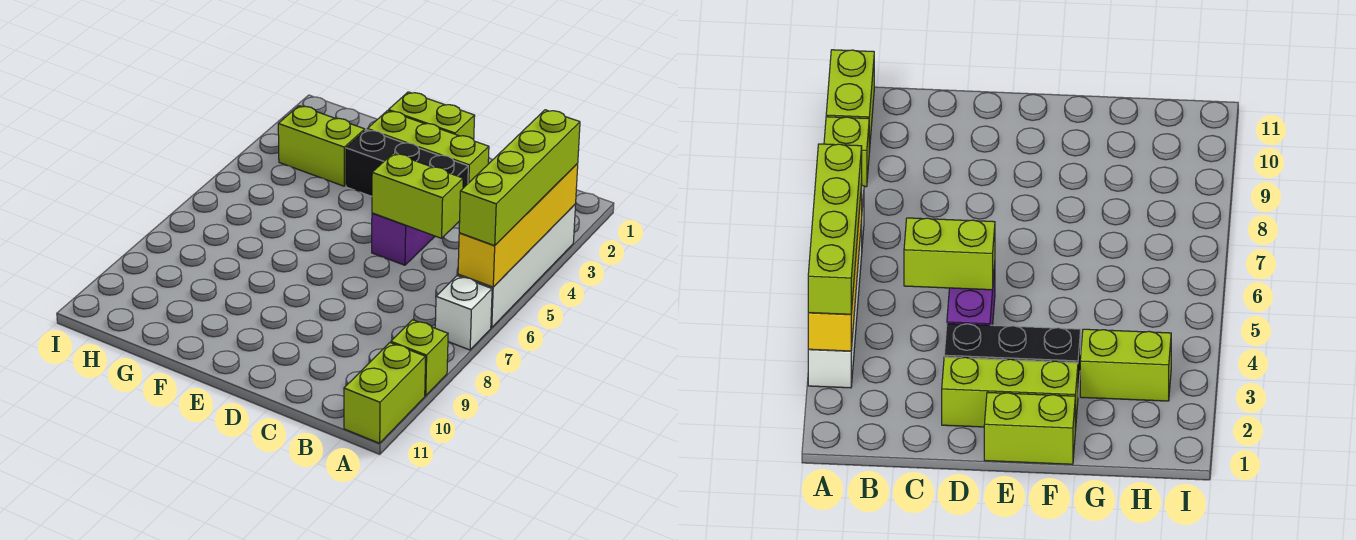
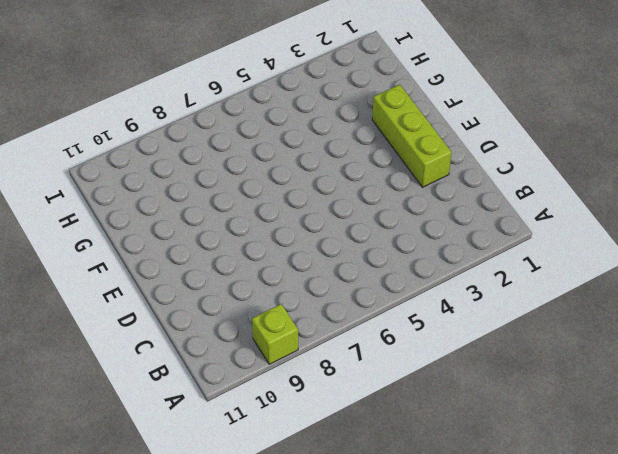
none -> white 1x4 brick [458,204,576,328]
none -> white 1x1 brick [435,276,492,350]
none -> lime 1x2 brick [344,343,426,443]

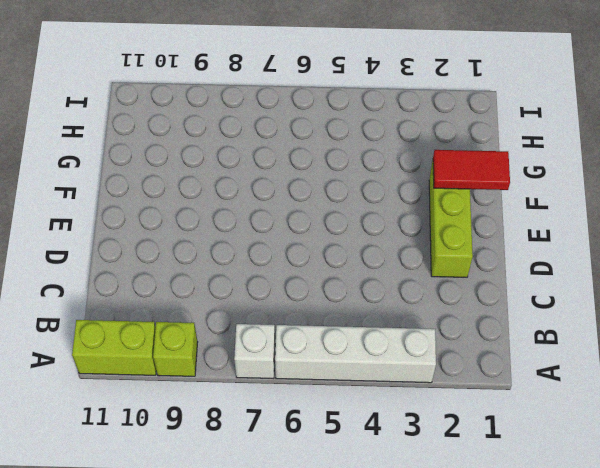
red 1x2 tile [433,150,510,190] -> none
none -> black 1x3 brick [346,130,468,196]
none -> purple 1x2 brick [372,213,435,265]
none -> lime 1x2 brick [388,92,475,140]

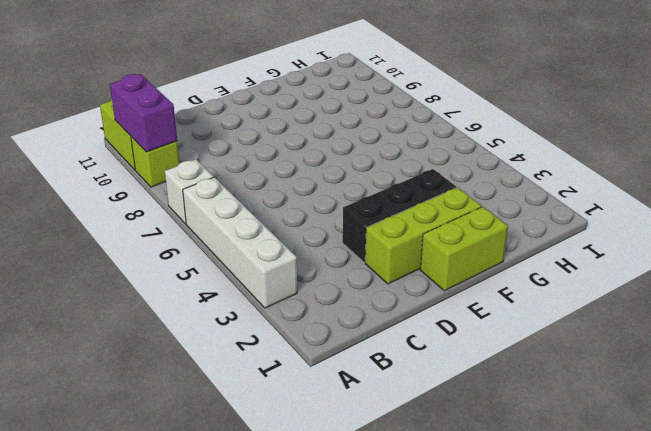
purple 1x2 brick [110,74,177,152] -> purple 1x2 brick moved to [372,213,435,265]
none -> lime 1x2 brick [278,106,365,186]
none -> yellow 1x4 brick [458,164,578,287]
none -> lime 1x2 brick [372,153,463,238]

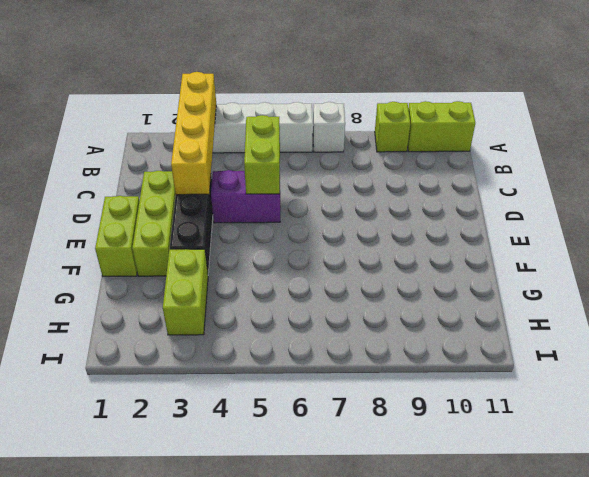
yellow 1x4 brick [171,72,216,195] -> yellow 1x4 brick turned to [458,164,578,287]
none -> lime 1x4 brick [459,110,580,246]

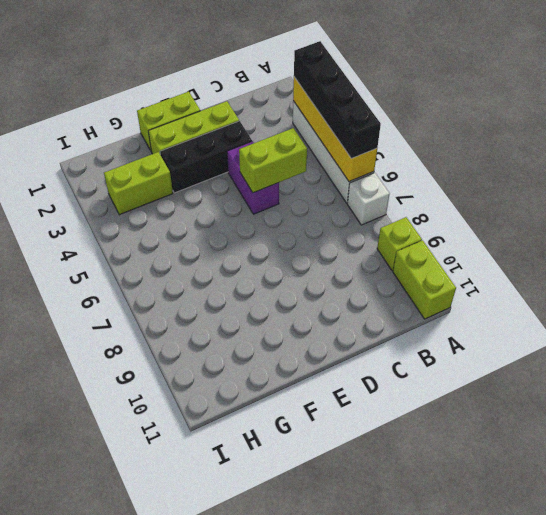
black 1x4 brick [294,41,381,159] -> lime 1x4 brick [459,110,580,246]

